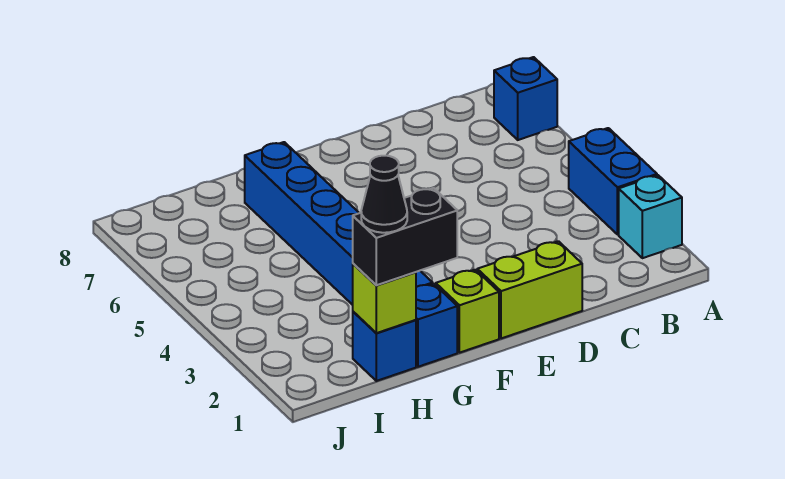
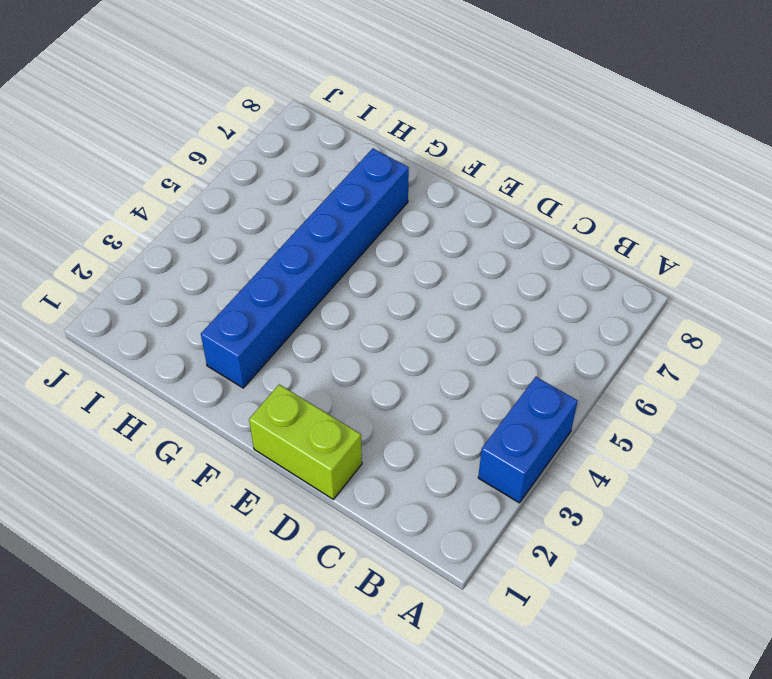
none -> cyan 1x1 brick [619,175,682,258]
none -> blue 1x1 brick [494,57,557,140]

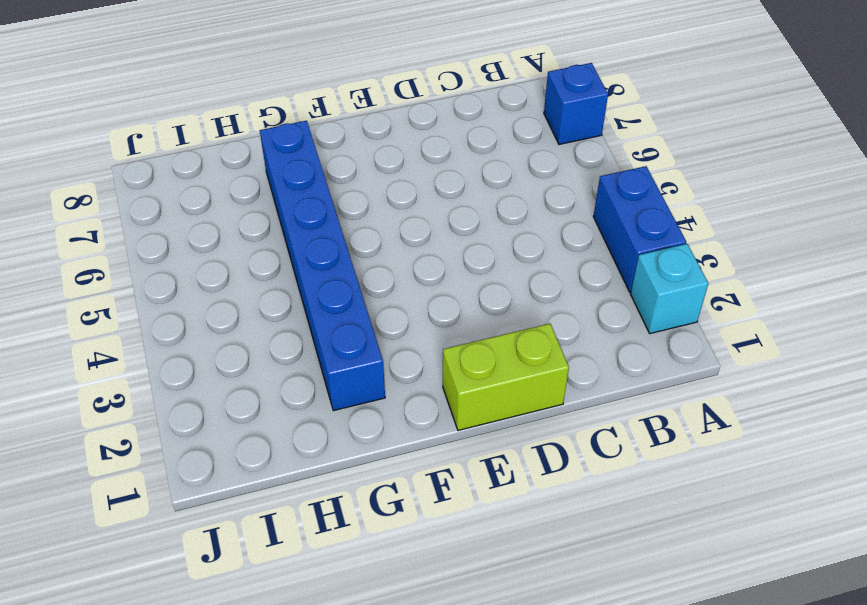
none -> lime 1x1 brick [436,270,499,353]
none -> blue 1x1 brick [416,284,457,367]

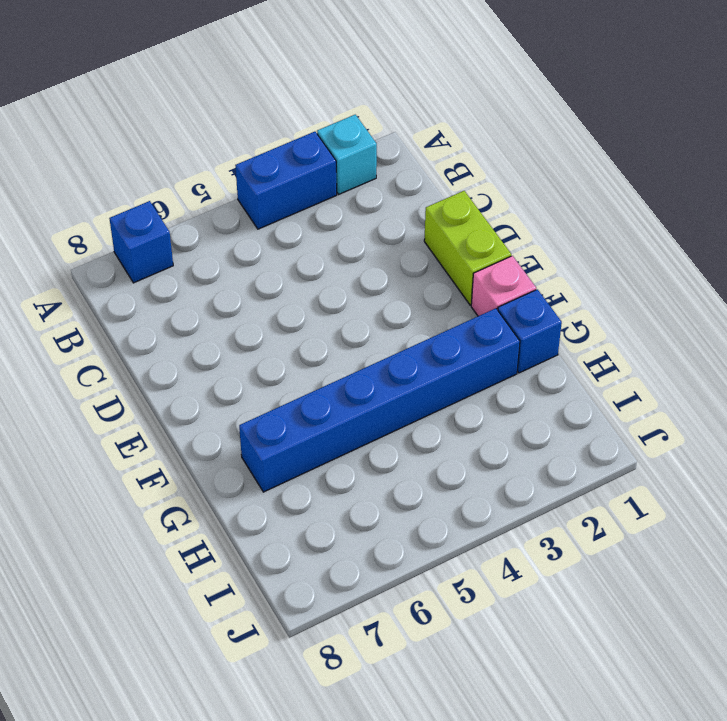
pink 1x1 brick [471,256,536,316] -> lime 1x1 brick [436,270,499,353]
none -> blue 1x1 brick [353,312,416,381]
none -> lime 1x1 brick [353,264,416,333]

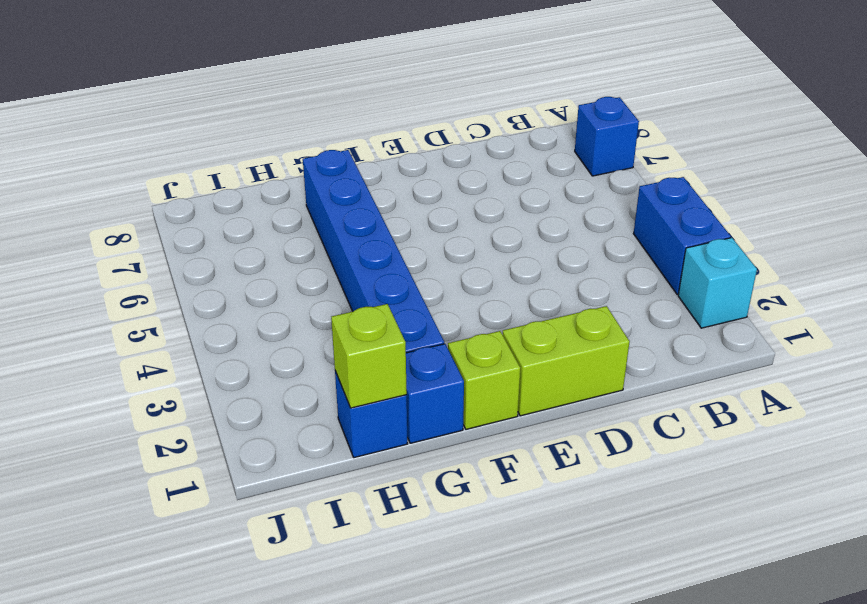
none -> black 1x2 brick [353,188,457,285]
none -> black 1x1 cone [361,156,407,233]

